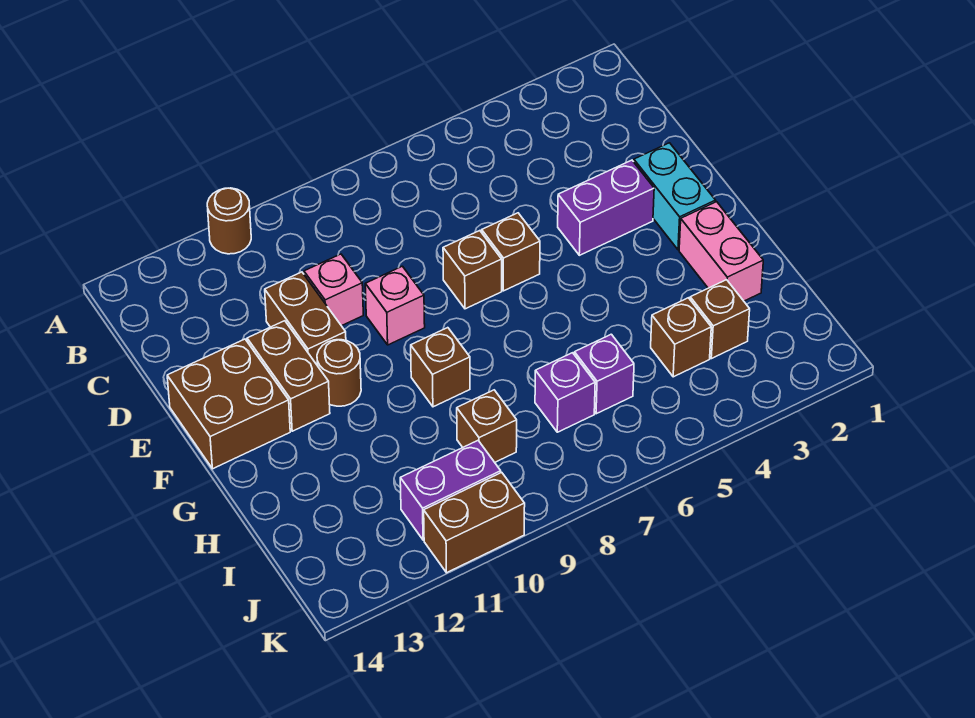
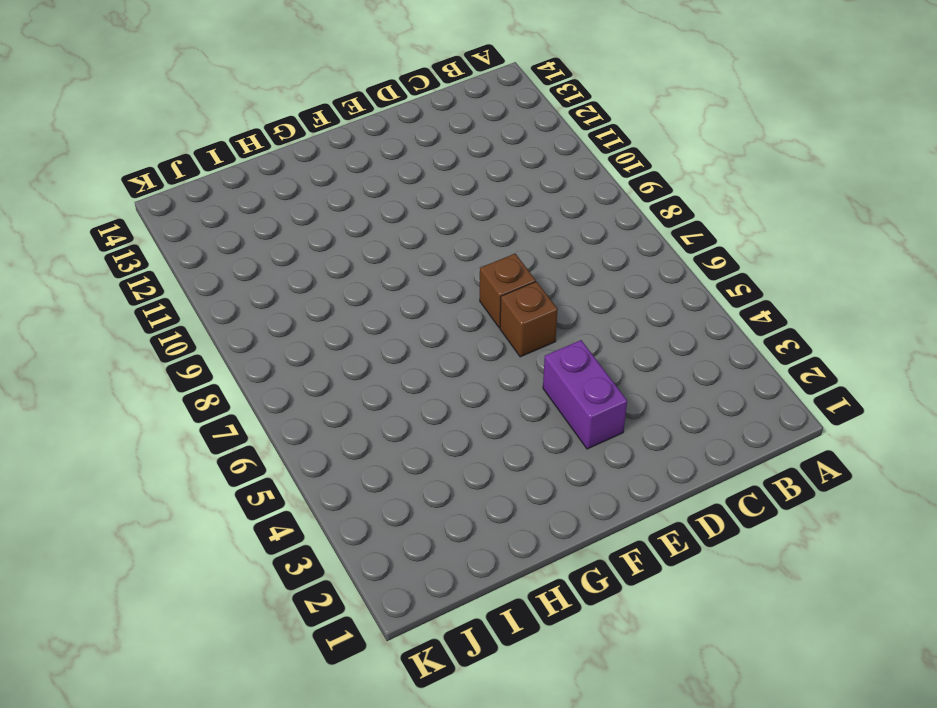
none -> brown 1x1 round brick [207,188,251,254]
none -> pink 1x1 brick [304,254,363,326]
none -> brown 1x2 brick [265,272,346,365]

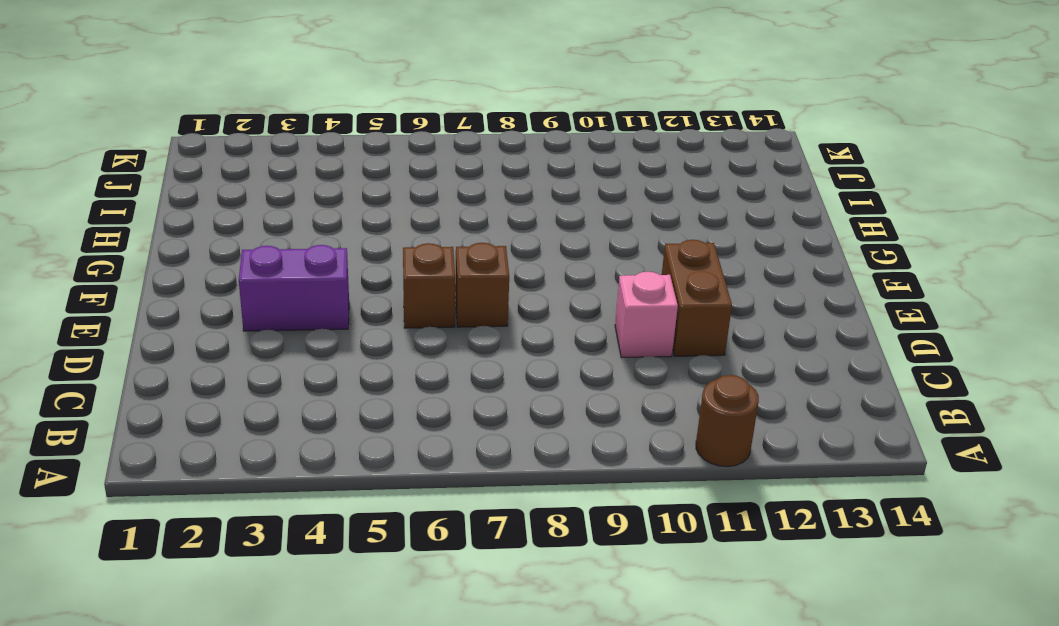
none -> cyan 1x2 brick [634,143,716,250]
none -> pink 1x1 brick [365,266,425,345]
none -> brown 1x2 brick [247,321,330,431]

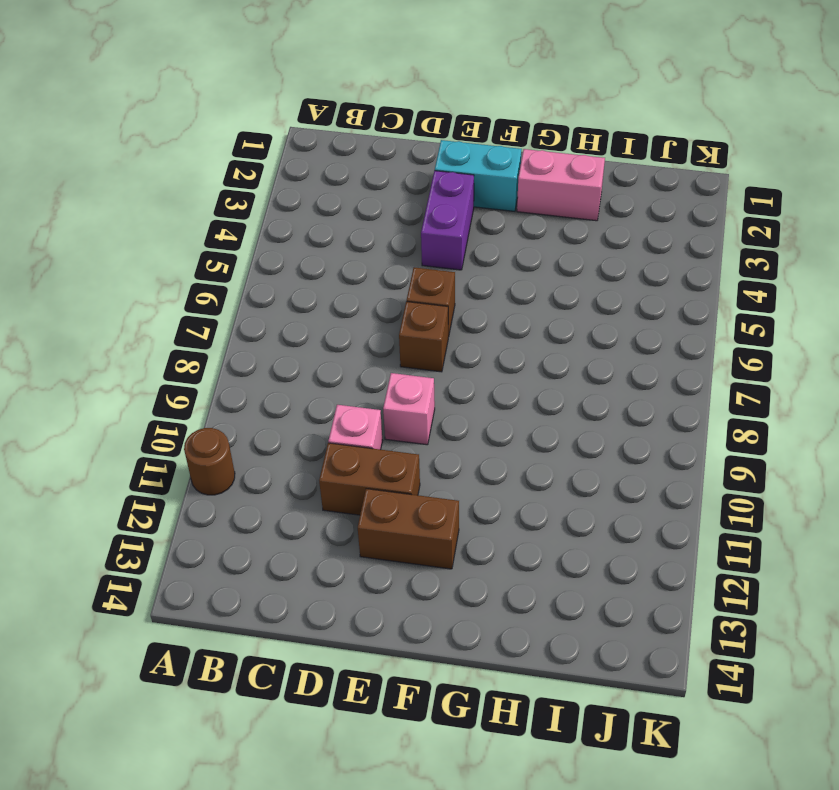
none -> brown 2x2 brick [167,339,290,469]
none -> brown 1x1 round brick [317,340,361,406]
none -> brown 1x1 brick [411,328,470,407]

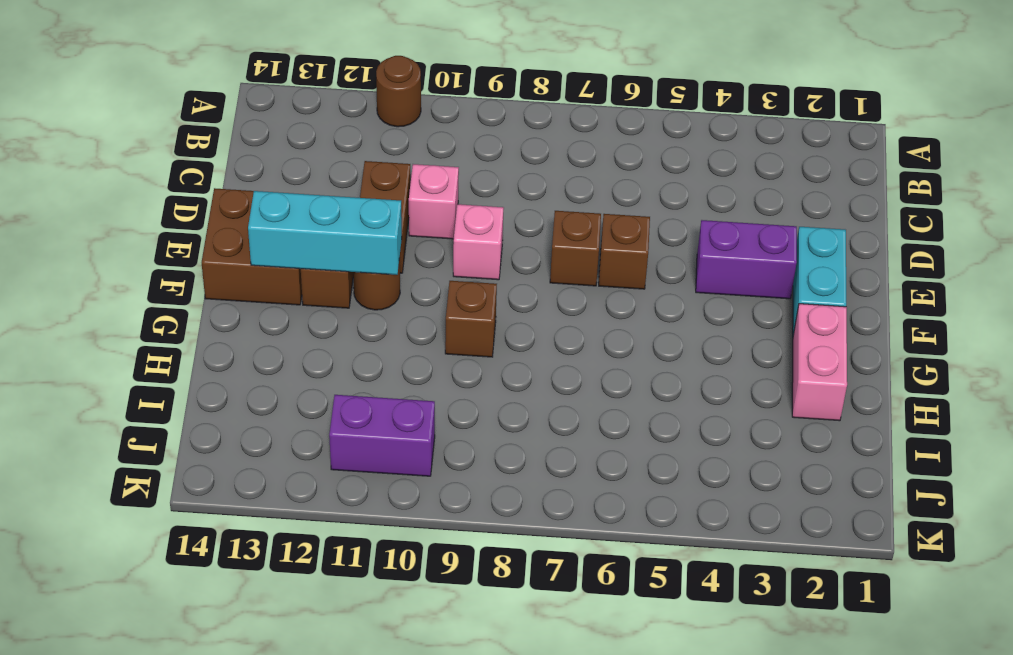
cyan 1x3 brick [248,191,402,275] -> none
none -> brown 1x1 brick [690,280,750,359]
none -> brown 1x1 brick [651,298,711,377]
none -> purple 1x1 brick [574,334,634,414]

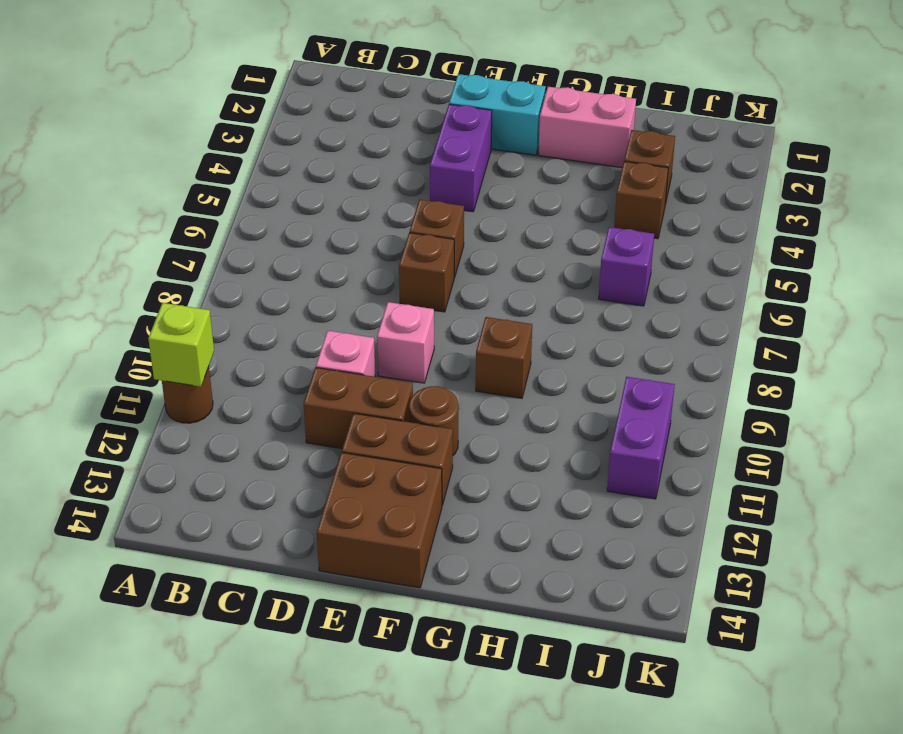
lime 1x1 brick [148,303,214,387] -> none
none -> purple 1x1 brick [535,353,595,432]
none -> brown 1x1 brick [457,390,517,462]
none -> brown 1x2 brick [424,472,525,573]

